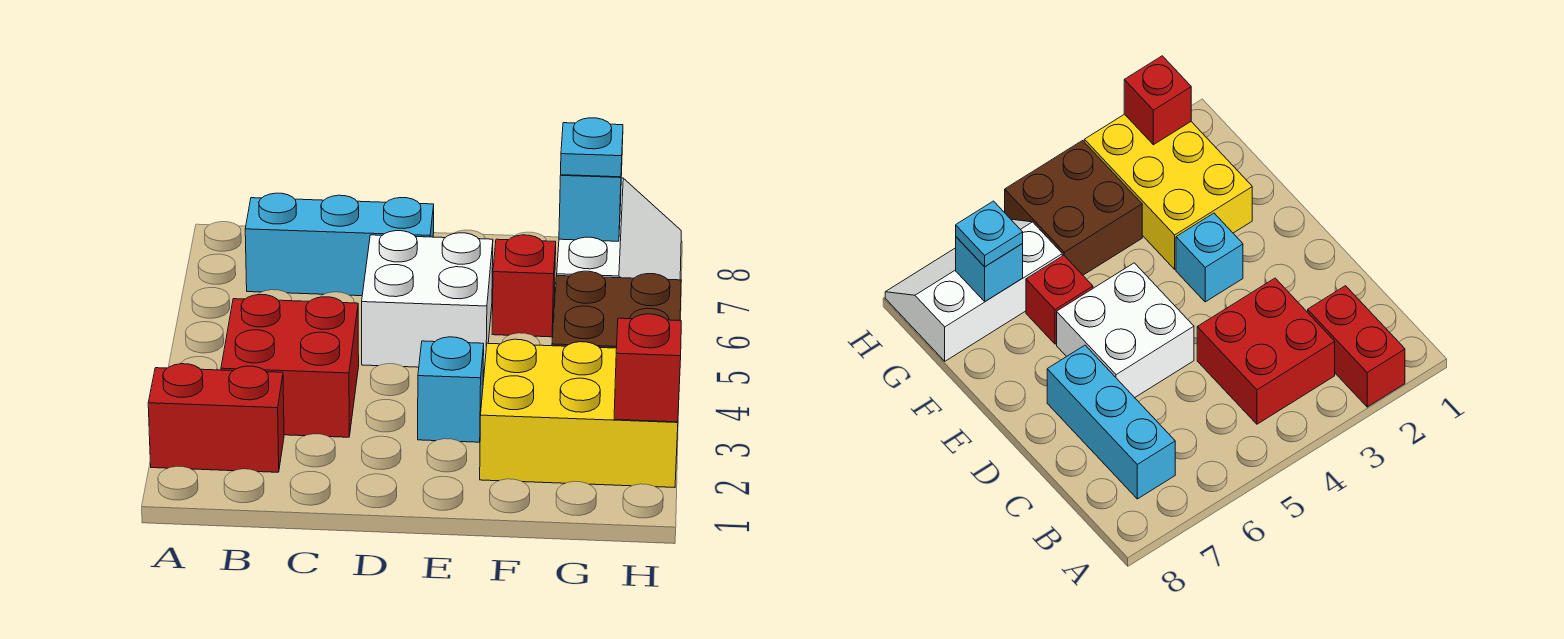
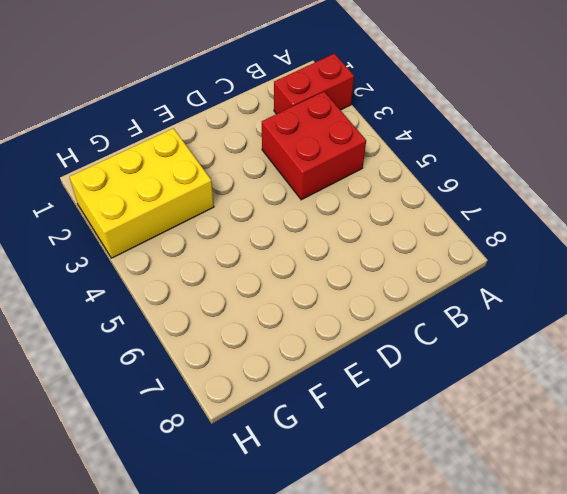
none -> cyan 1x3 brick [245,193,434,296]
none -> white 2x2 brick [362,231,493,370]
none -> cyan 1x1 brick [418,337,484,442]

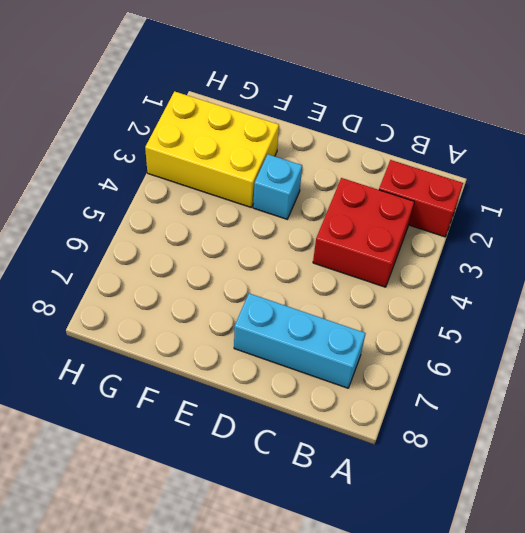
none -> white 2x2 brick [362,231,493,370]
none -> red 1x1 brick [492,235,556,337]
none -> brown 2x2 brick [552,271,681,348]

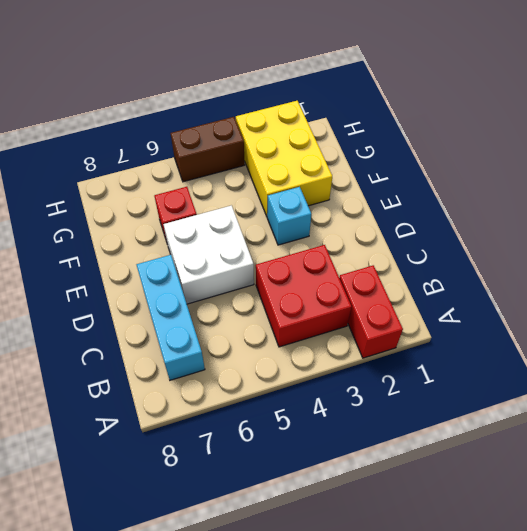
brown 1x2 brick [171,117,245,182] -> brown 2x2 brick [552,271,681,348]
none -> white 2x3 slope [557,178,681,280]
none -> cyan 1x1 brick [559,168,622,241]
none -> red 1x1 brick [614,314,681,422]

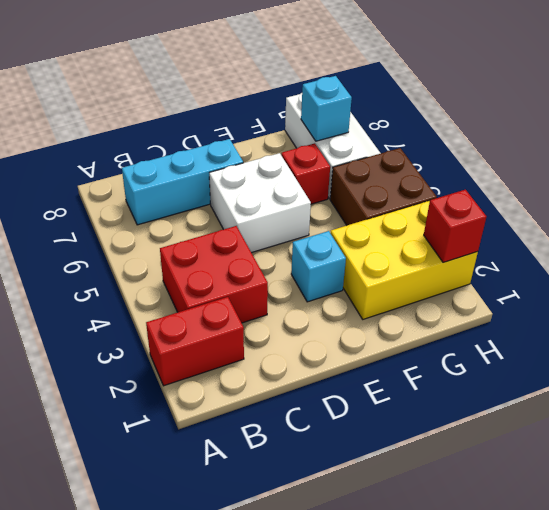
none -> cyan 1x1 plate [561,118,623,177]

